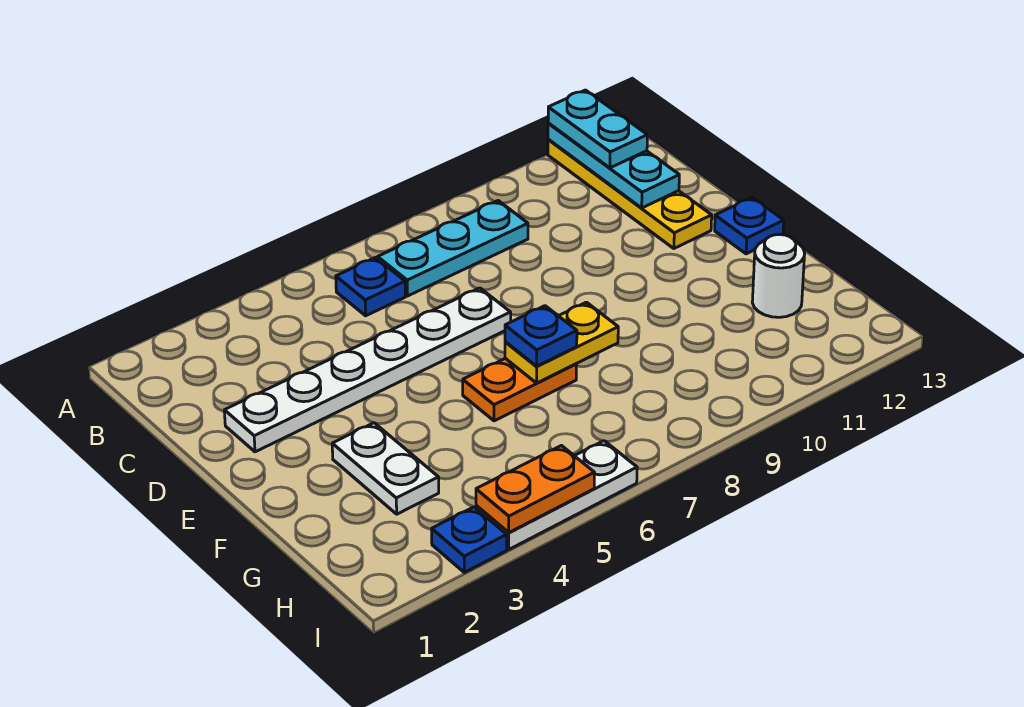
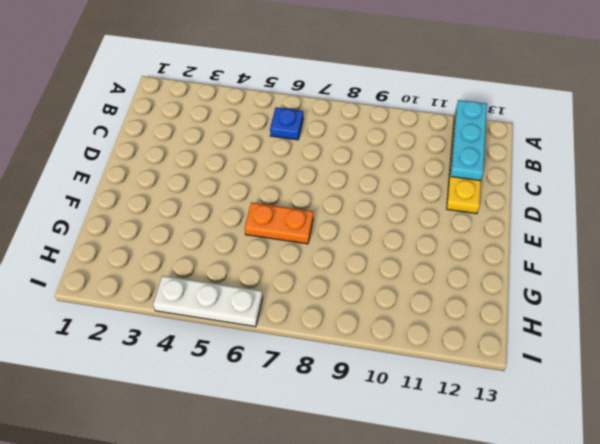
none -> cyan 1x3 plate [378,201,528,296]
none -> white 1x6 plate [224,288,511,452]
none -> blue 1x1 plate [715,198,784,254]

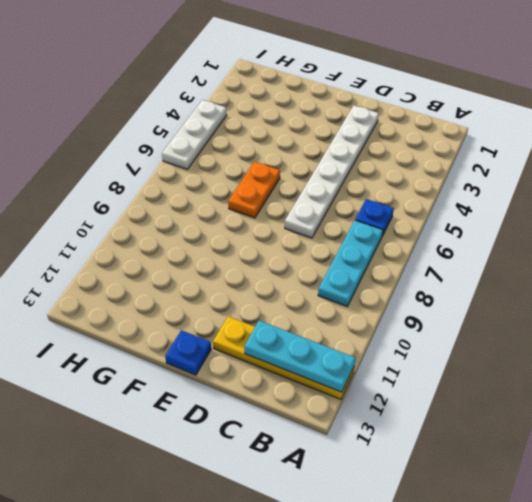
none -> white 1x2 plate [332,423,439,514]
none -> white 1x1 round brick [752,235,805,317]
none -> blue 1x1 plate [432,507,507,572]

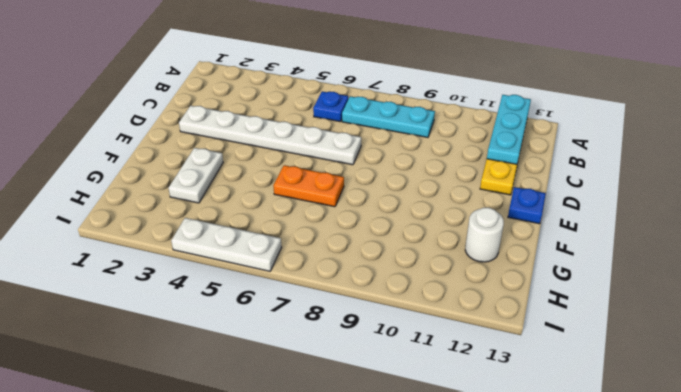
none -> blue 1x1 plate [432,507,507,572]
none -> yellow 1x2 plate [505,302,618,383]
none -> orange 1x2 plate [476,446,595,533]

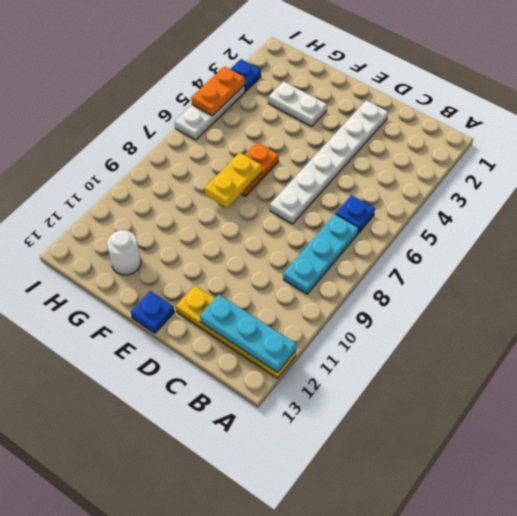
none -> cyan 1x2 plate [548,90,647,168]
none -> blue 1x1 plate [505,306,577,366]

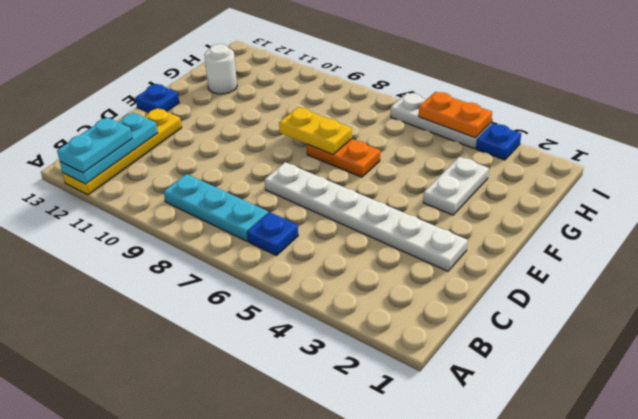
none -> blue 1x1 plate [505,306,577,366]

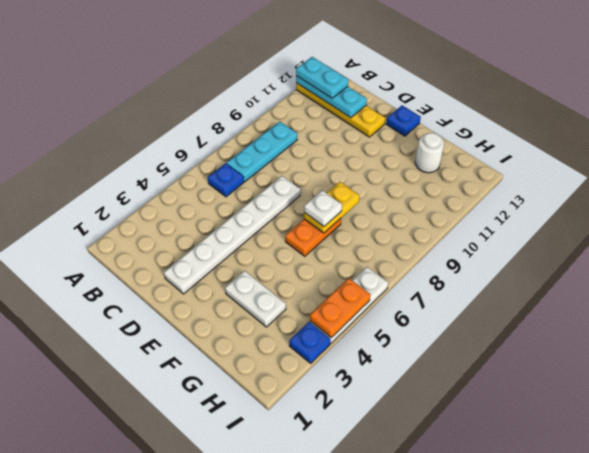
white 1x1 plate [304,190,342,226] -> blue 1x1 plate [505,306,577,366]

